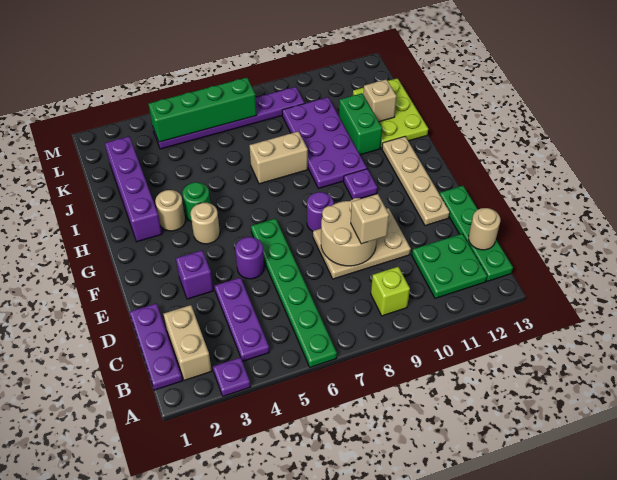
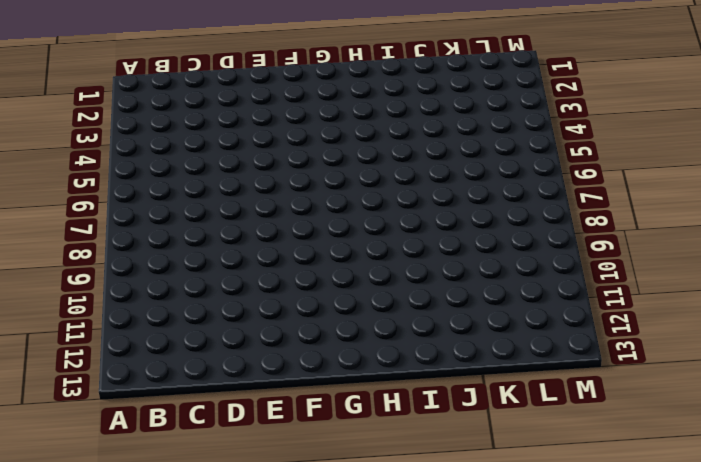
none -> purple 1x1 plate [213,357,251,396]
none -> green 1x6 plate [251,218,337,367]
none -> purple 1x3 plate [130,303,182,390]

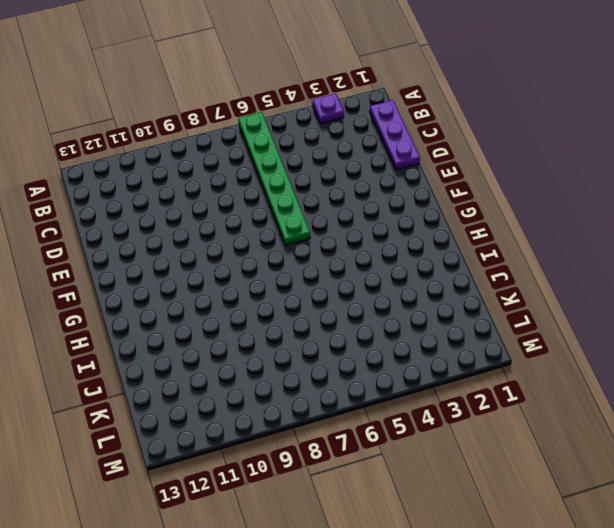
none -> tan 1x2 brick [164,305,212,380]
none -> purple 1x3 plate [215,278,269,361]
none -> lime 1x1 brick [371,267,410,316]

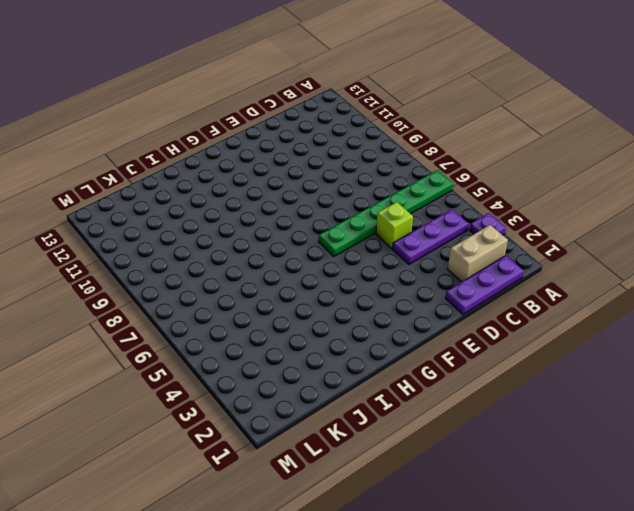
lime 1x1 brick [376,202,413,249] -> lime 1x1 brick moved to [371,267,410,316]
none -> green 2x2 plate [412,234,487,298]
none -> green 1x4 plate [440,186,513,281]
none -> tan 2x3 plate [313,208,411,279]

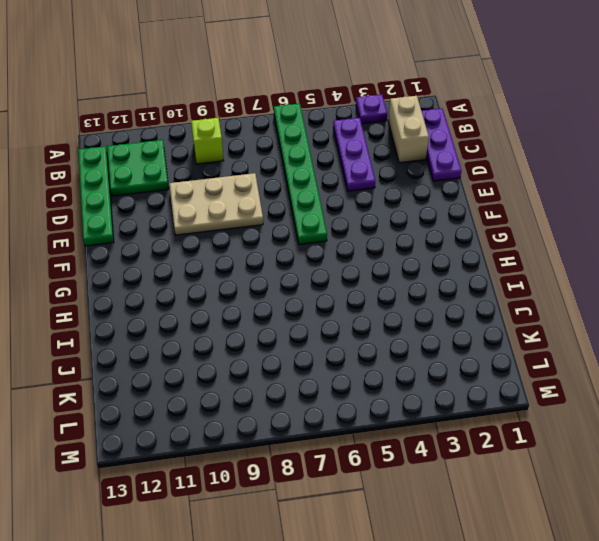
none -> purple 1x1 brick [176,250,213,299]
none -> purple 1x1 round brick [235,237,264,279]
none -> tan 1x4 plate [382,137,450,226]

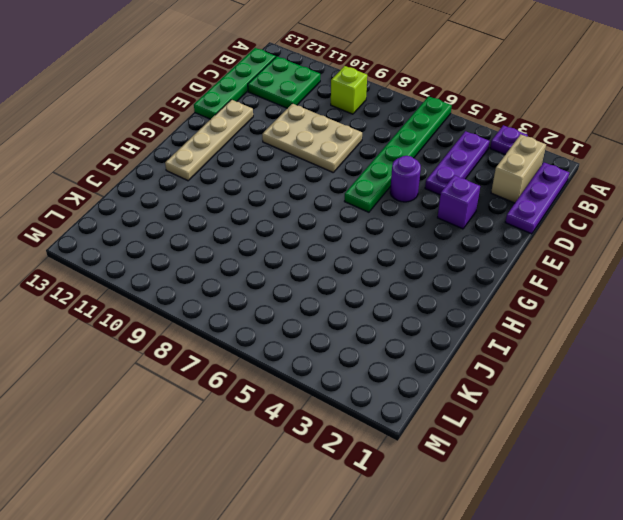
none -> purple 1x1 round brick [307,192,334,231]
none -> tan 1x1 round brick [190,203,220,244]
none -> purple 1x1 plate [344,169,377,199]

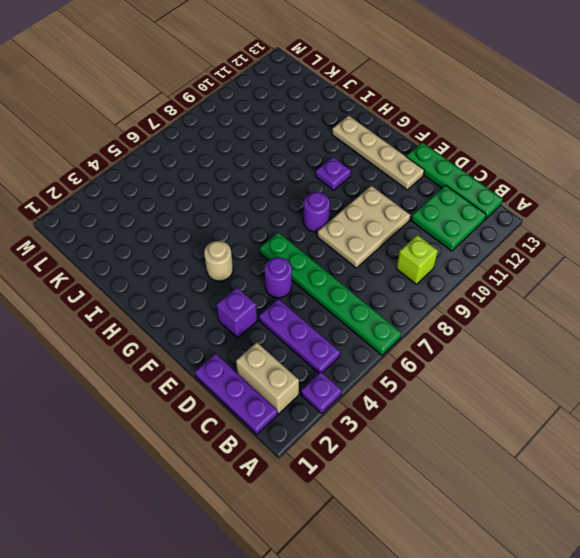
none -> purple 1x4 brick [105,137,162,242]
none -> tan 1x1 round brick [155,190,185,231]
none -> green 1x1 round brick [182,182,211,222]

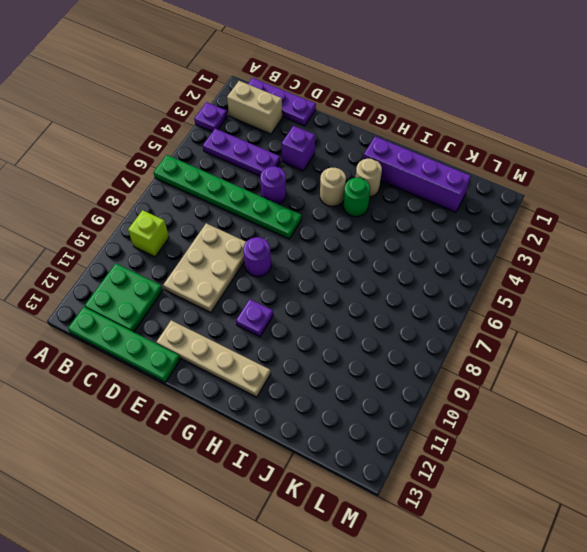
none -> purple 2x4 plate [282,97,367,189]
none -> tan 1x2 brick [249,131,308,184]
none -> green 1x2 brick [339,93,382,155]

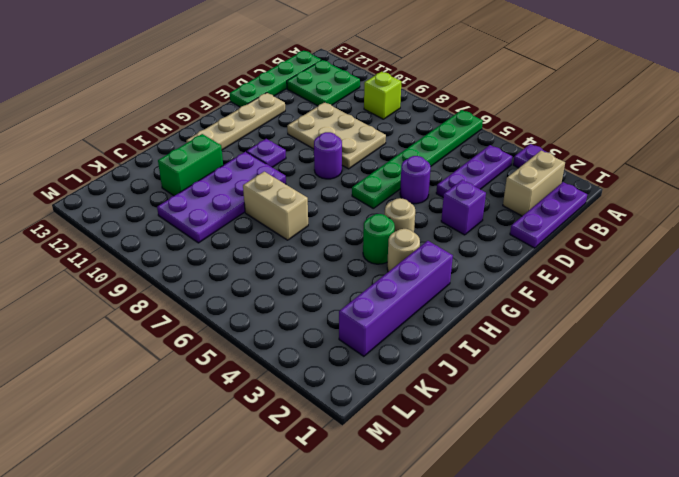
none -> lime 2x3 plate [353,78,428,148]
none -> purple 1x6 plate [153,87,305,149]
none -> tan 1x1 round brick [469,208,500,250]

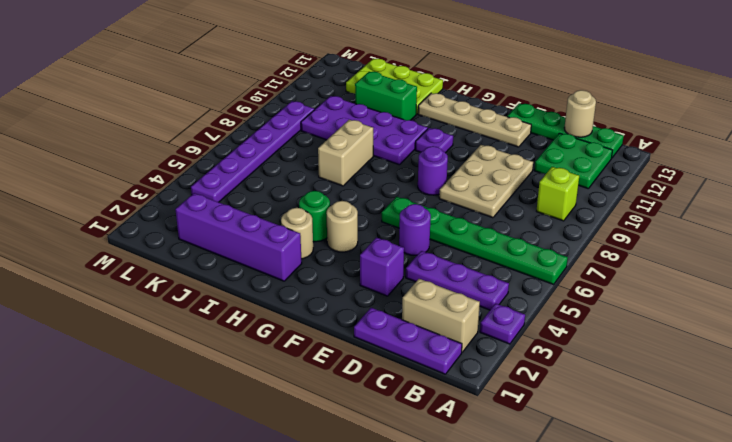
none -> tan 2x2 round brick [321,198,377,266]
none -> tan 1x1 brick [363,79,397,122]
none -> green 1x4 brick [149,78,257,142]

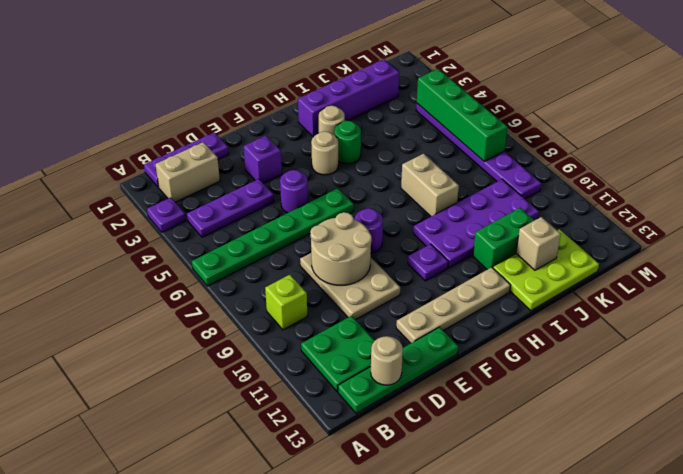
none -> tan 1x1 brick [351,194,389,244]

